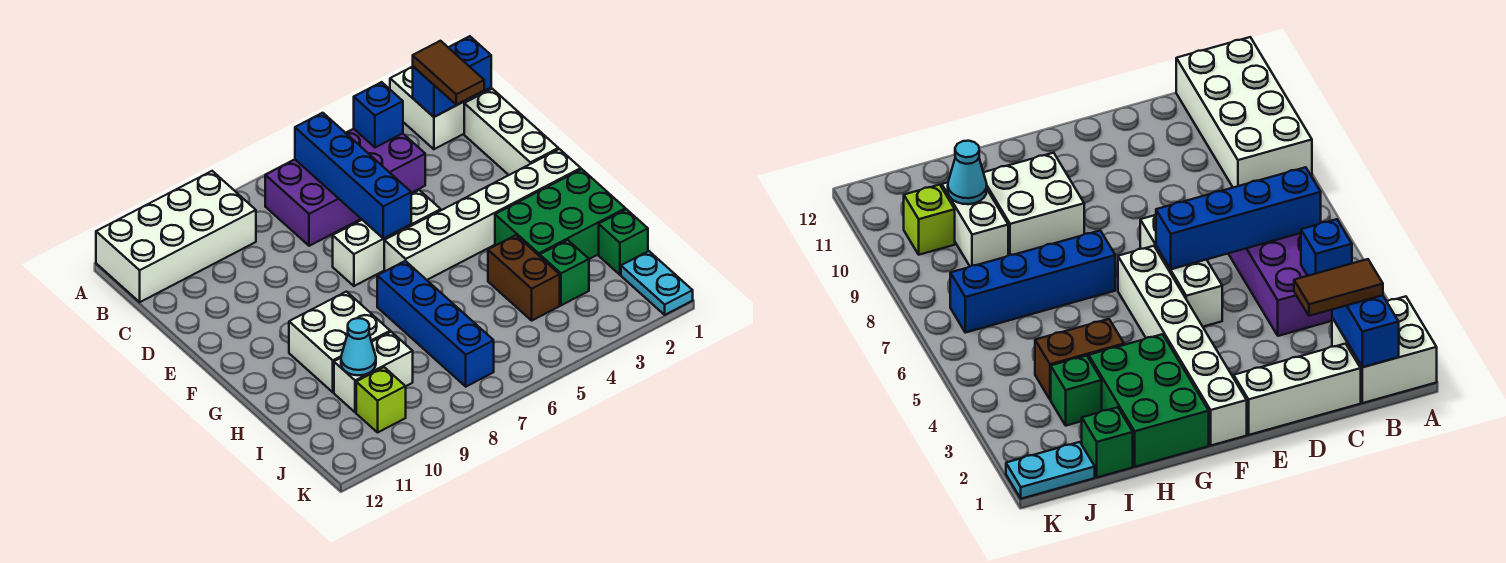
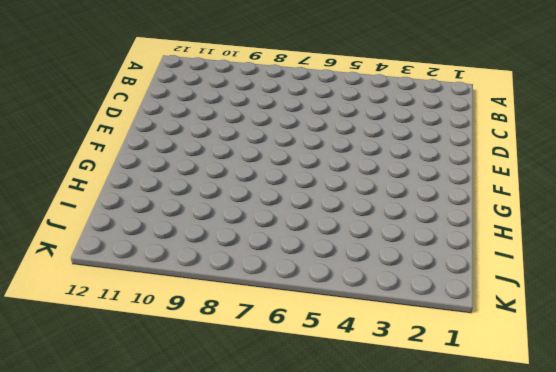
none -> white 2x2 brick [390,67,491,149]
none -> white 2x4 brick [96,171,256,302]
none -> purple 2x4 brick [265,129,425,246]

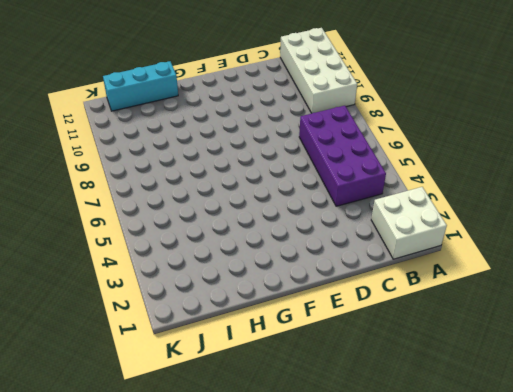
cyan 1x3 brick [103,61,178,111] -> none
none -> white 1x3 brick [464,89,558,175]
none -> white 1x3 brick [333,190,441,286]
none -> white 1x6 brick [384,149,581,280]

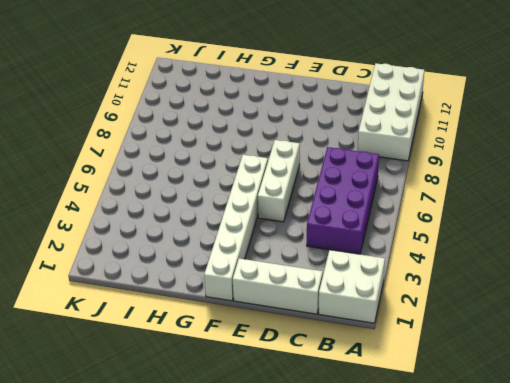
none -> green 2x3 brick [495,169,626,259]
none -> blue 1x4 brick [377,261,494,387]
none -> white 2x2 brick [289,292,390,392]

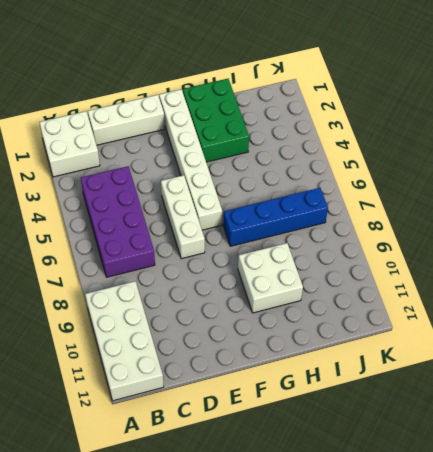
none -> brown 1x2 brick [488,235,560,320]
none -> green 1x1 brick [599,209,648,275]
none -> green 1x1 brick [540,240,589,305]

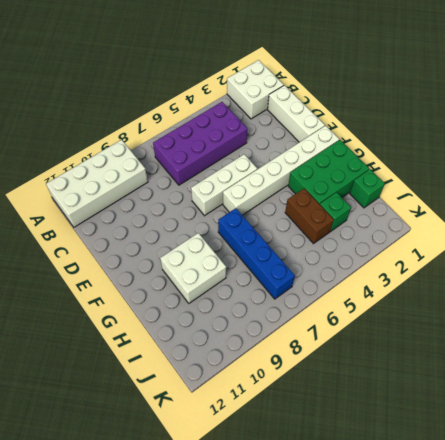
none -> white 1x2 brick [334,332,413,412]
none -> cyan 1x2 plate [621,251,693,315]
none -> lime 1x1 brick [356,367,406,432]

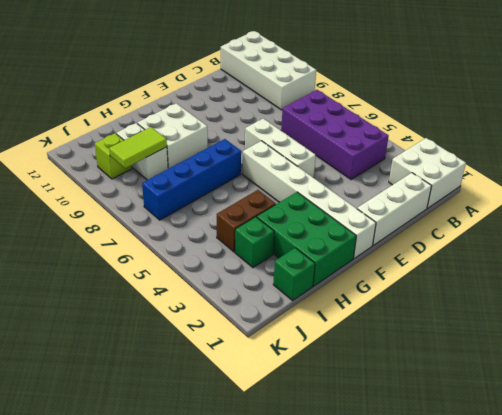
lime 1x2 tile [109,127,167,168] -> none
none -> cyan 1x2 plate [621,251,693,315]
none -> blue 1x2 brick [413,36,491,117]
none -> blue 1x1 brick [354,82,403,147]

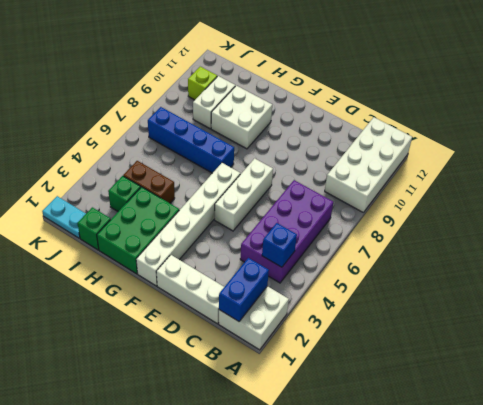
none -> blue 1x4 brick [295,113,411,239]
none -> cyan 1x1 cone [341,318,376,375]
none -> brown 1x2 tile [413,41,484,105]

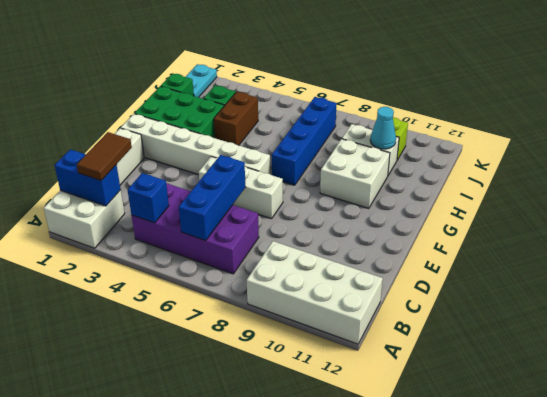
blue 1x3 brick [179,155,245,240] -> blue 1x4 brick [295,113,411,239]

